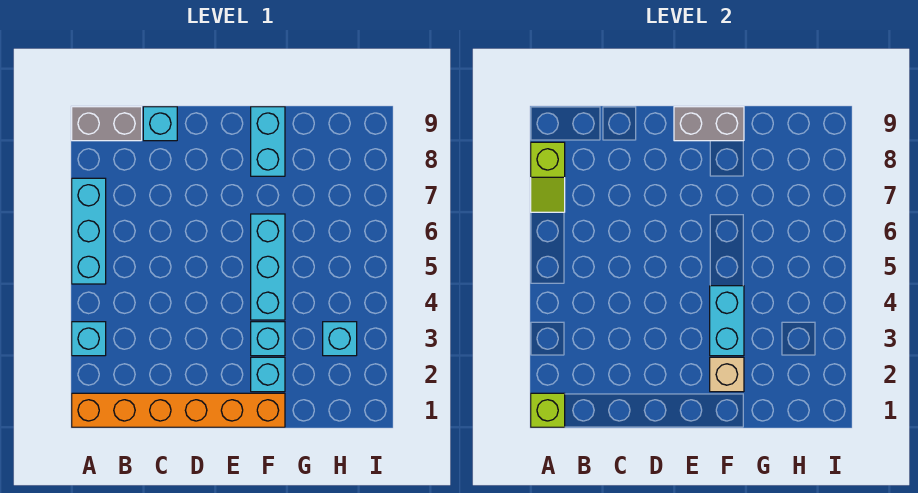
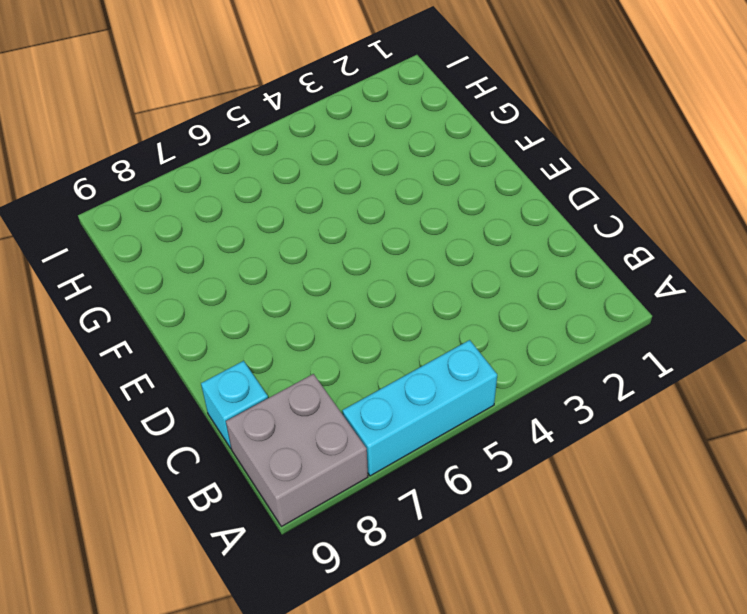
grey 2x2 brick [226,374,368,527] -> grey 1x2 brick [72,107,142,141]
none -> orange 1x6 brick [72,393,285,427]
none -> cyan 1x1 brick [72,322,106,356]
none -> cyan 1x1 brick [251,357,285,392]

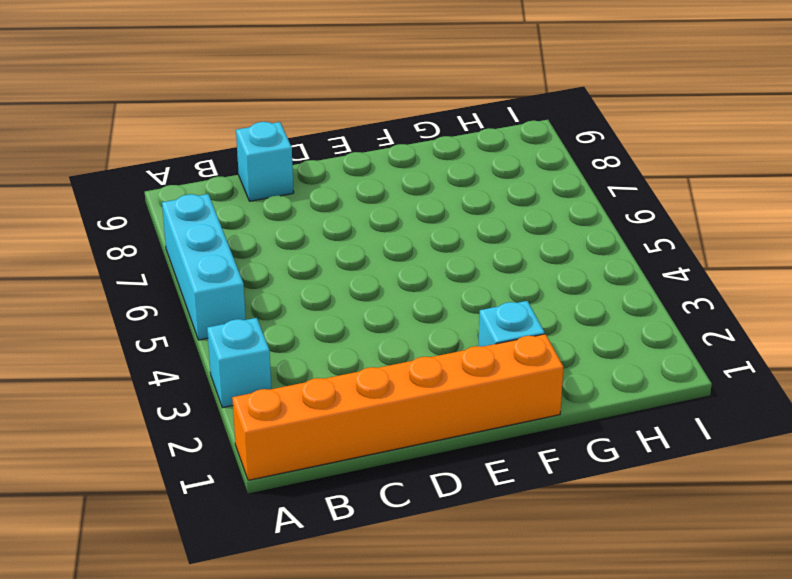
none -> grey 1x2 brick [72,107,142,141]
none -> cyan 1x1 brick [251,322,285,356]
none -> cyan 1x3 brick [251,214,285,320]

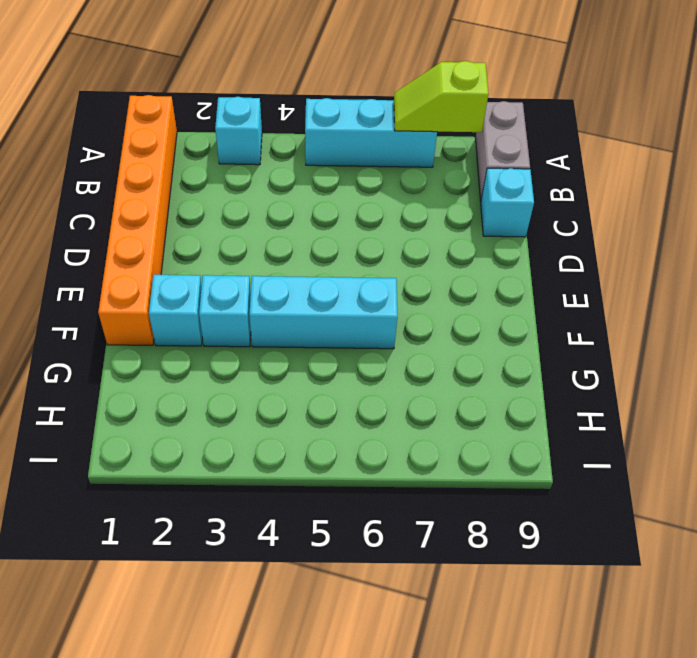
none -> cyan 1x2 brick [251,107,285,176]
none -> cyan 1x1 brick [323,322,357,356]
none -> lime 1x1 brick [531,393,565,427]

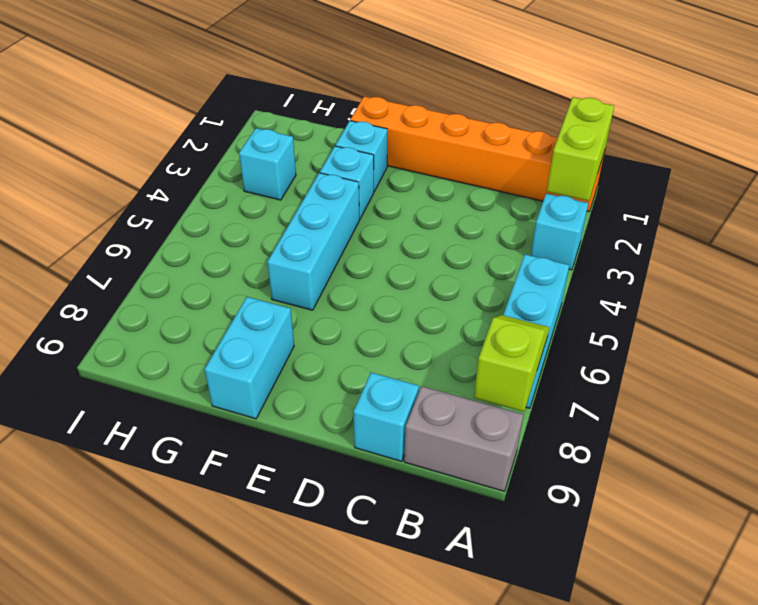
lime 1x2 brick [547,97,614,201] -> lime 1x1 brick [531,393,565,427]
none -> grey 1x2 brick [674,107,744,141]
none -> tan 1x1 brick [710,357,744,392]
none -> cyan 1x2 brick [710,286,744,356]

